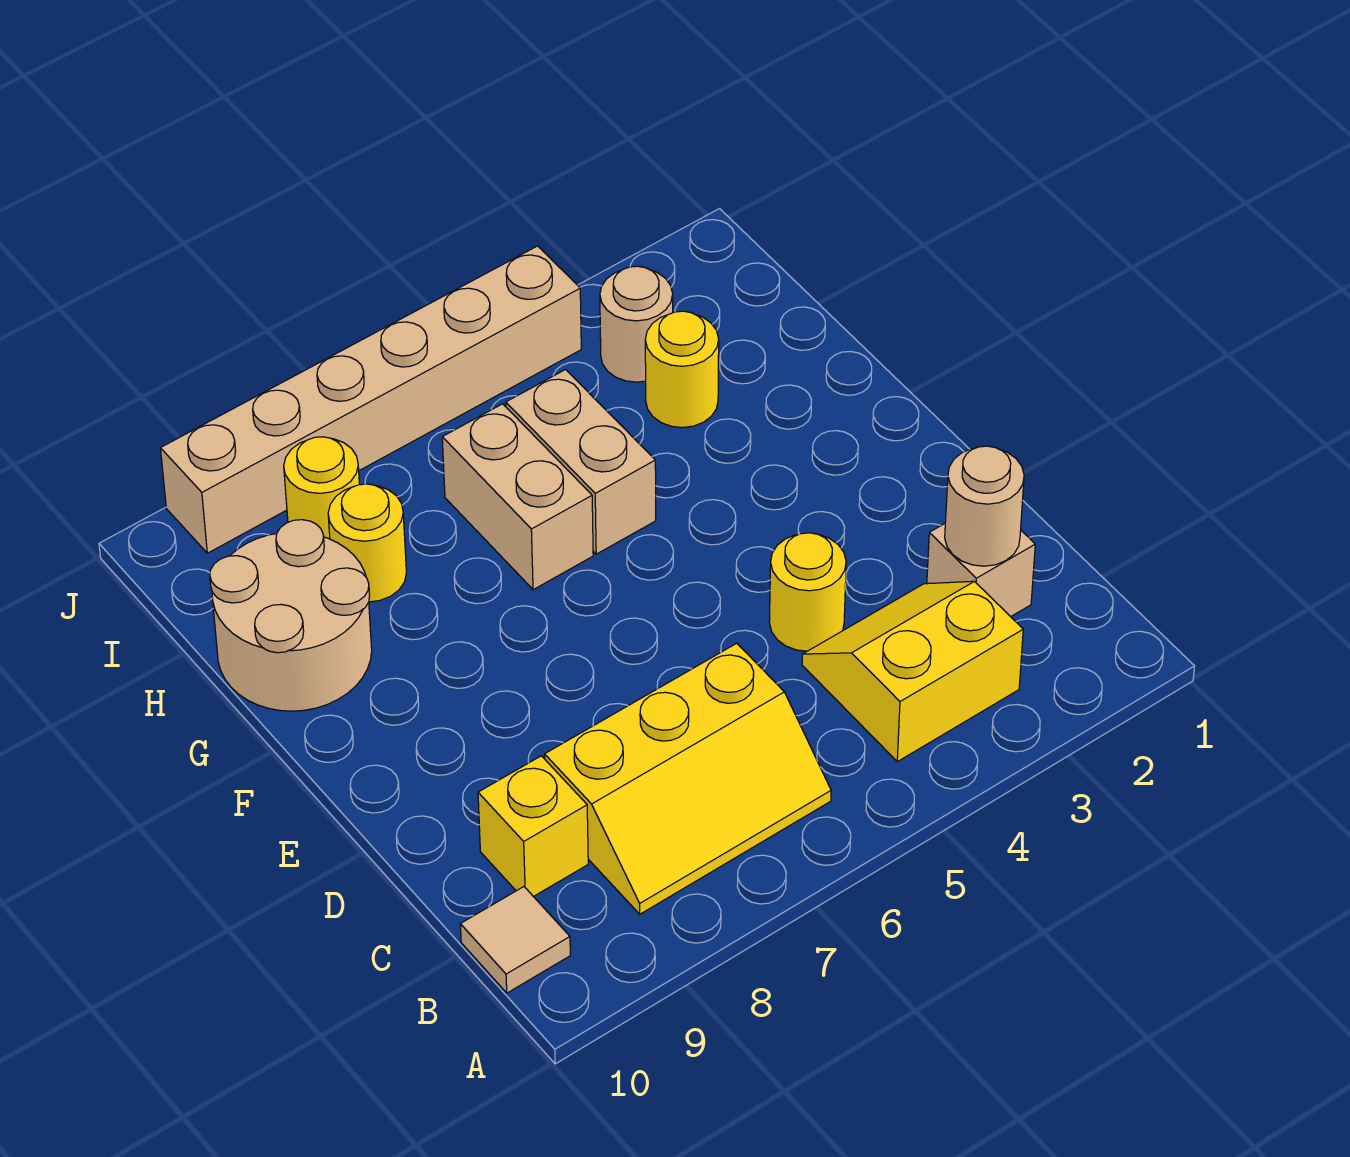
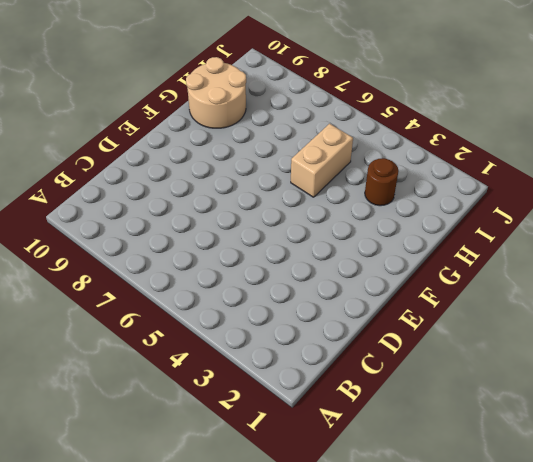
brown 1x1 round brick [365,158,399,206] -> yellow 1x1 round brick [645,311,719,428]
none -> yellow 2x2 slope [802,581,1023,762]
none -> yellow 2x3 slope [545,643,831,914]
none -> tan 1x1 tile [460,887,570,993]

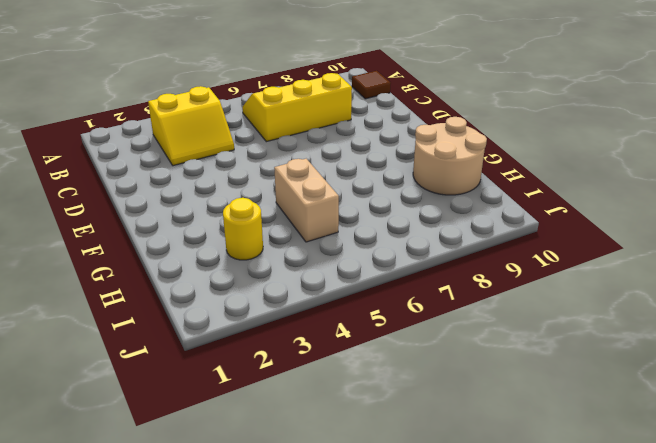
brown 1x1 tile [352,71,391,99] -> tan 1x1 tile [460,887,570,993]
none -> tan 1x1 brick [927,524,1035,617]
none -> yellow 1x1 brick [478,756,588,897]
none -> yellow 1x1 round brick [769,533,846,651]

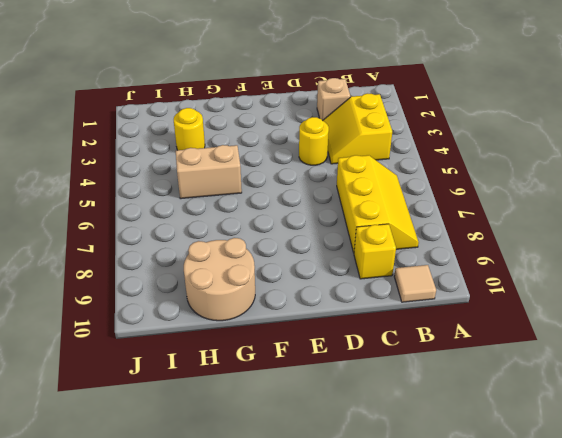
none -> tan 1x2 brick [442,404,593,590]
none -> yellow 1x1 round brick [328,484,406,602]
none -> tan 1x1 round brick [600,266,673,382]

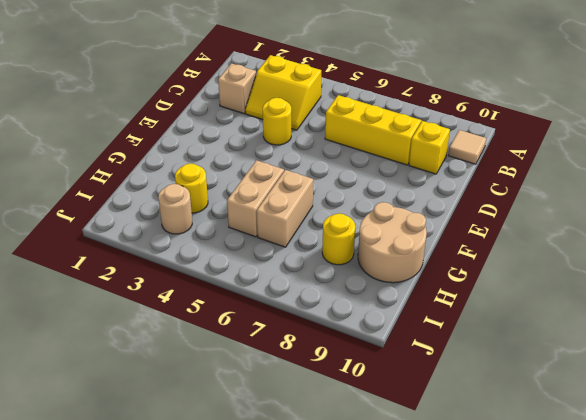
none -> yellow 1x1 round brick [284,437,360,539]
none -> tan 1x6 brick [160,246,581,553]
none -> tan 1x1 round brick [945,446,1024,566]

